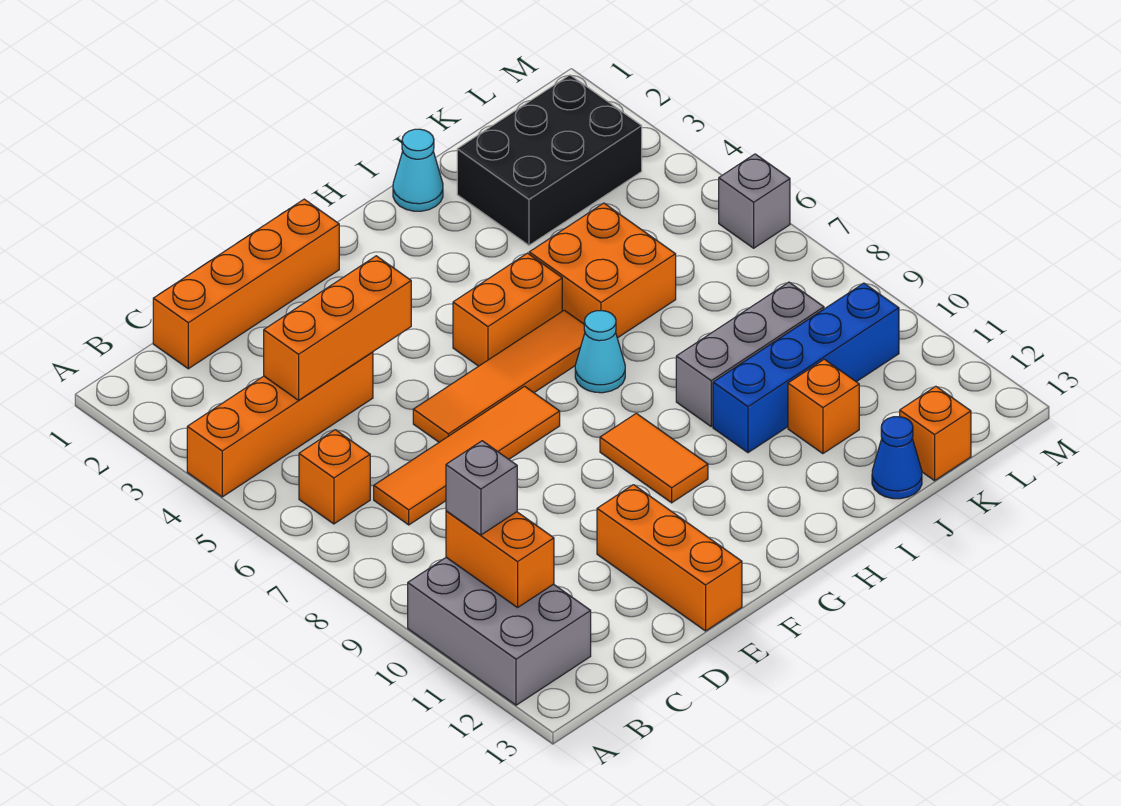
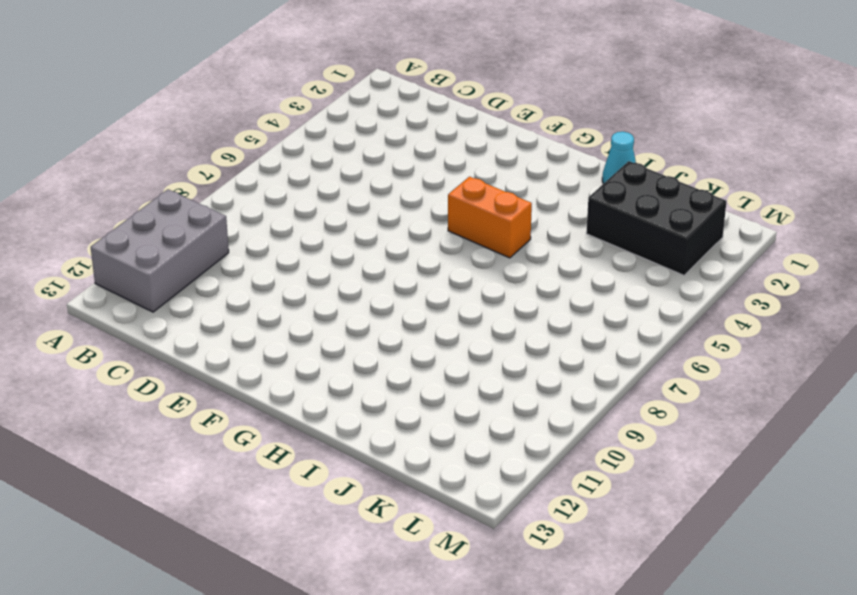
none -> orange 1x4 brick [187,352,373,497]
none -> orange 1x1 brick [299,430,370,524]
none -> orange 1x4 brick [153,199,339,369]

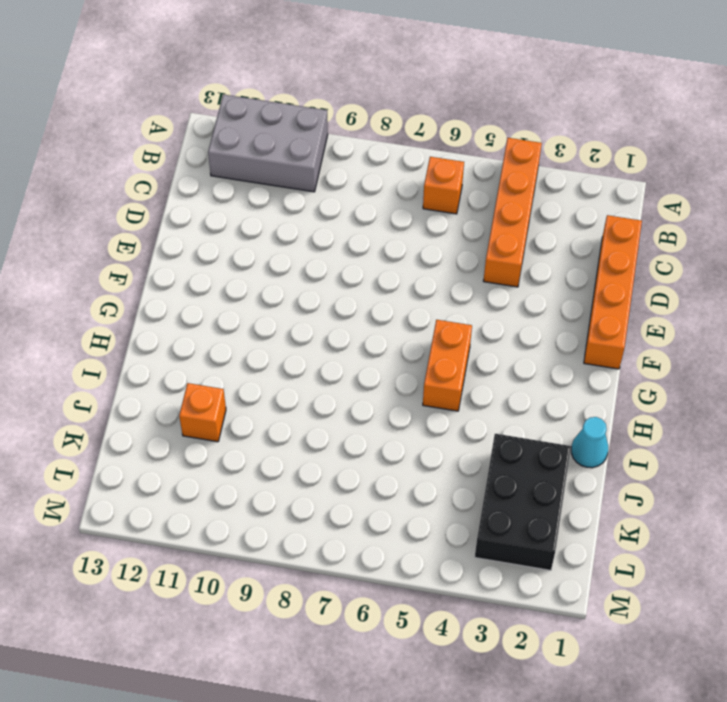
none -> orange 1x4 tile [374,386,560,525]
none -> orange 1x4 tile [413,310,585,442]
none -> orange 1x3 brick [597,485,742,631]

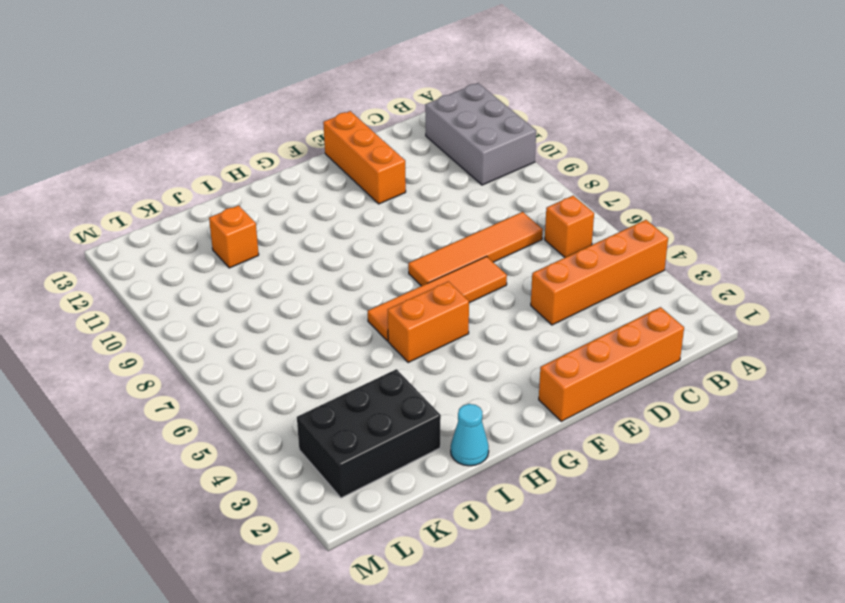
none -> orange 1x2 tile [600,413,708,503]
none -> cyan 1x1 cone [575,311,625,393]
none -> orange 2x2 brick [529,203,676,338]

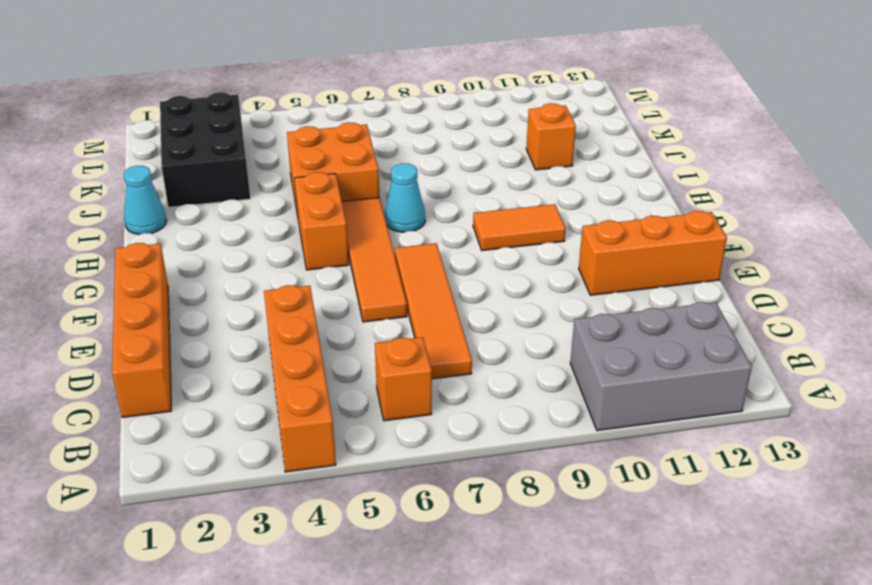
none -> grey 1x3 brick [676,282,824,426]
none -> blue 1x4 brick [713,283,899,453]
none -> blue 1x1 cone [872,417,922,499]

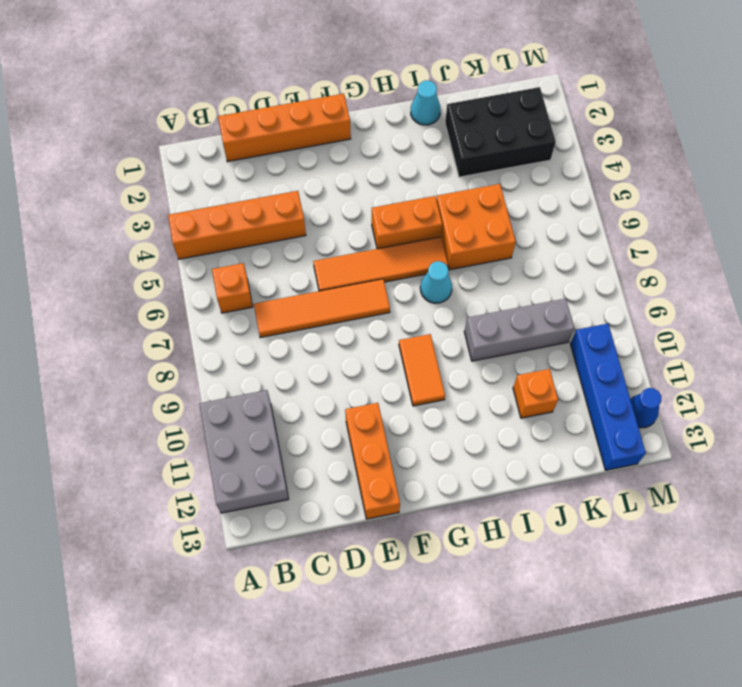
blue 1x4 brick [570,324,646,470] -> blue 1x4 brick turned to [713,283,899,453]
blue 1x1 cone [630,388,661,428] -> blue 1x1 cone moved to [872,417,922,499]
none -> orange 1x1 brick [900,386,971,481]
none -> grey 1x1 brick [719,154,790,248]
none -> orange 1x2 brick [446,511,554,608]

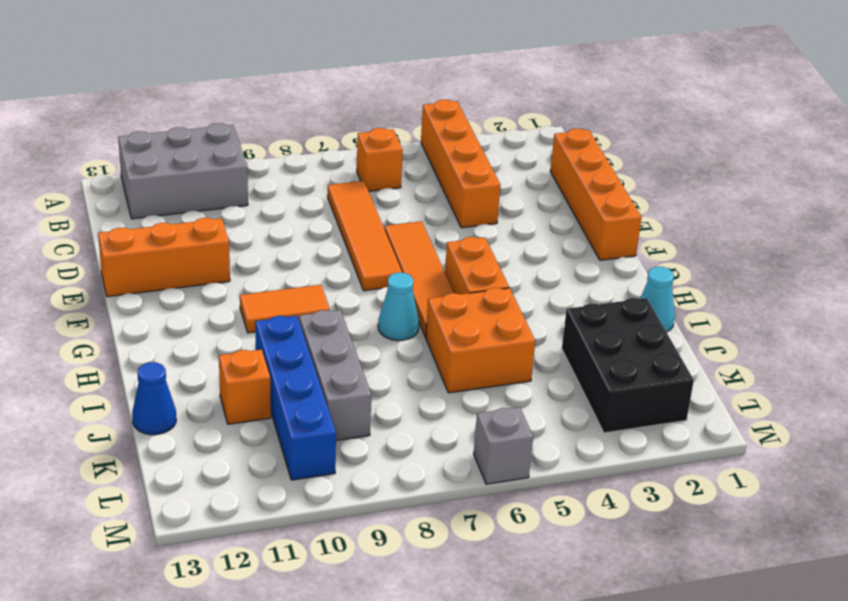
none -> orange 1x1 brick [900,386,971,481]
none -> orange 1x2 brick [446,511,554,608]
none -> orange 1x3 brick [264,256,411,400]

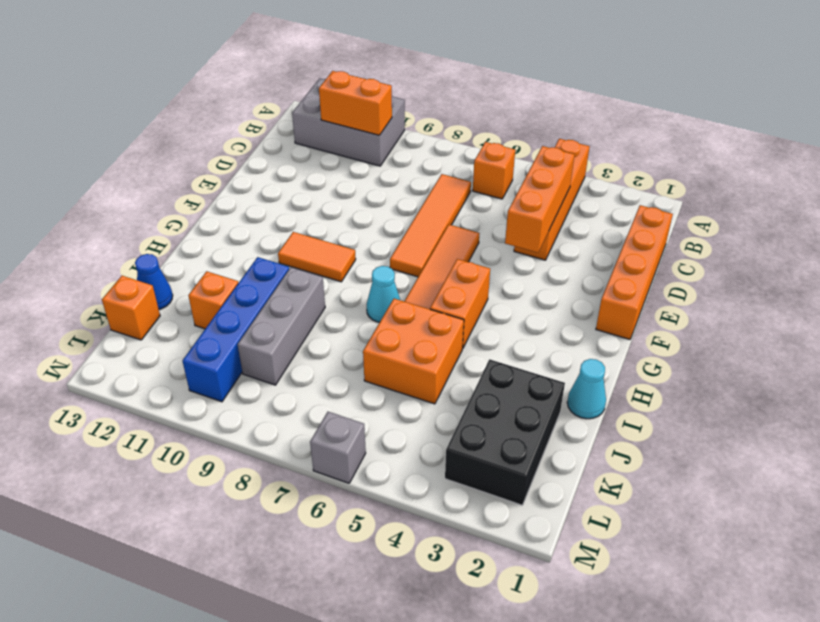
none -> orange 1x3 brick [597,485,742,631]
none -> grey 1x1 brick [446,441,517,535]

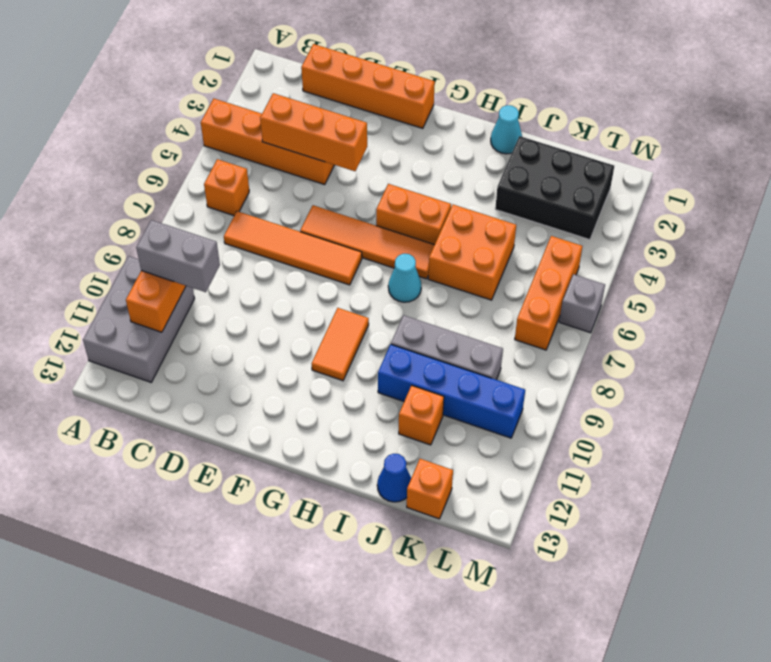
grey 1x2 brick [136,220,220,292] -> grey 1x1 brick [446,441,517,535]
orange 1x3 brick [515,236,582,350] -> orange 1x3 brick moved to [597,485,742,631]

